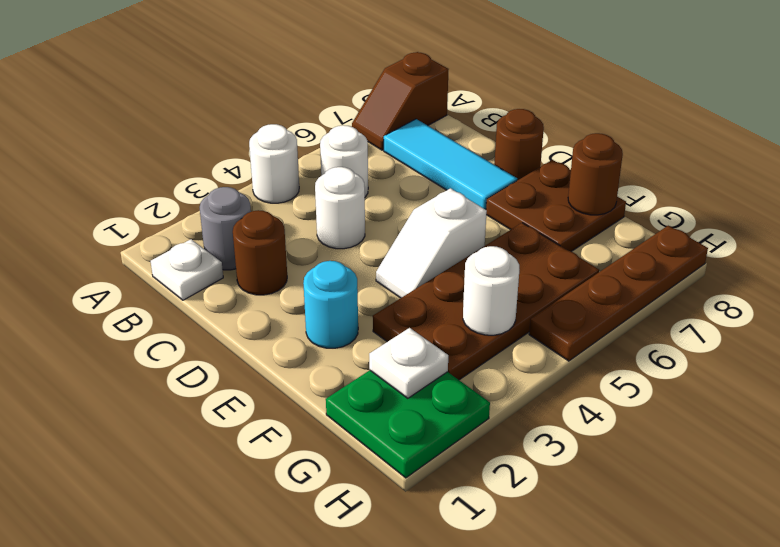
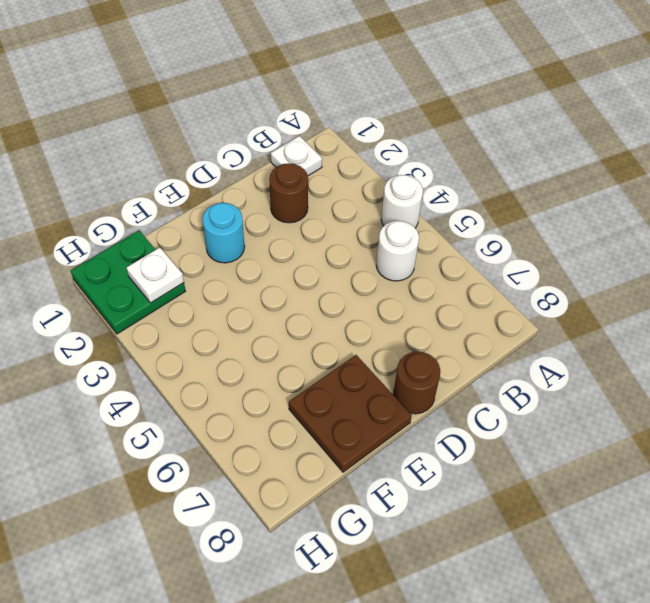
none -> brown 1x2 slope [352,52,449,150]
none -> grey 1x1 round brick [200,187,251,270]
none -> cyan 1x3 tile [384,119,517,210]

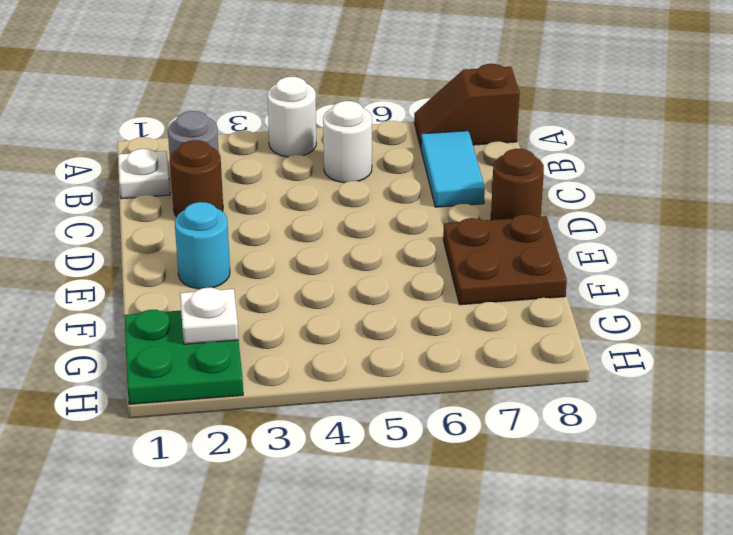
cyan 1x2 tile [421,131,485,207] -> cyan 1x3 tile [384,119,517,210]
none -> white 1x1 round brick [315,167,365,249]
none -> white 1x2 slope [376,188,487,298]
none -> brown 2x4 plate [373,223,599,380]

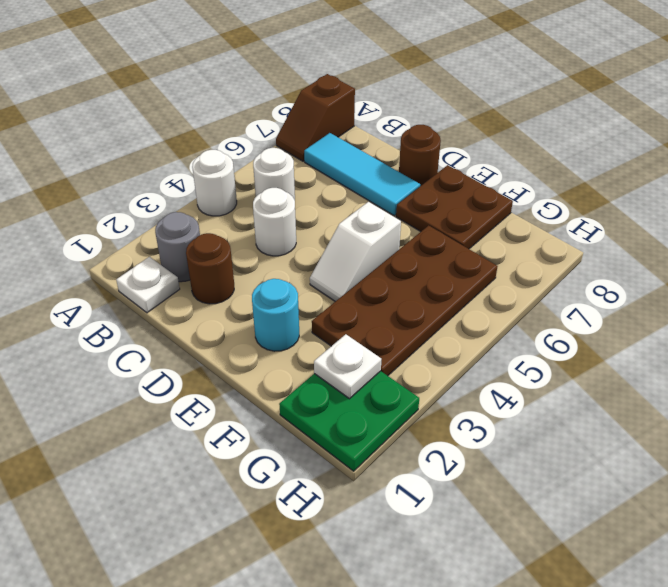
none -> brown 1x4 plate [529,226,708,361]
none -> brown 1x1 round brick [568,133,623,215]
none -> white 1x1 round brick [463,246,519,335]

